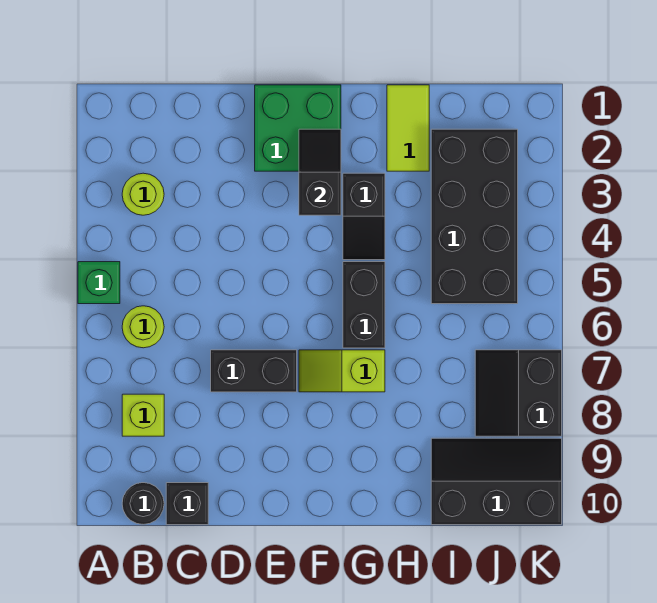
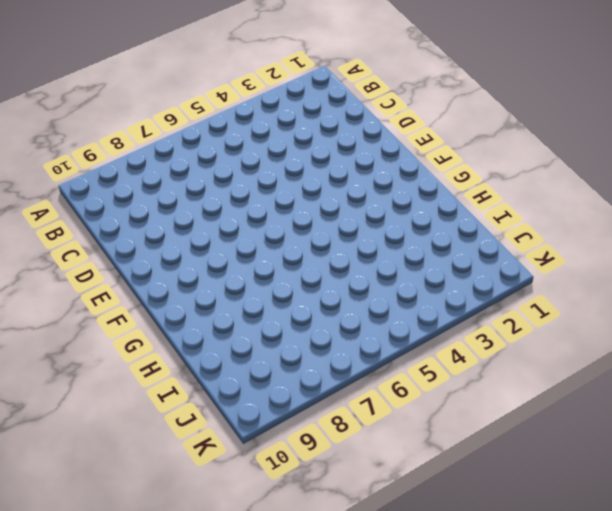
none -> green 1x1 brick [78,262,120,304]
none -> lime 1x1 round brick [122,173,164,215]
none -> lime 1x1 round brick [122,306,164,348]

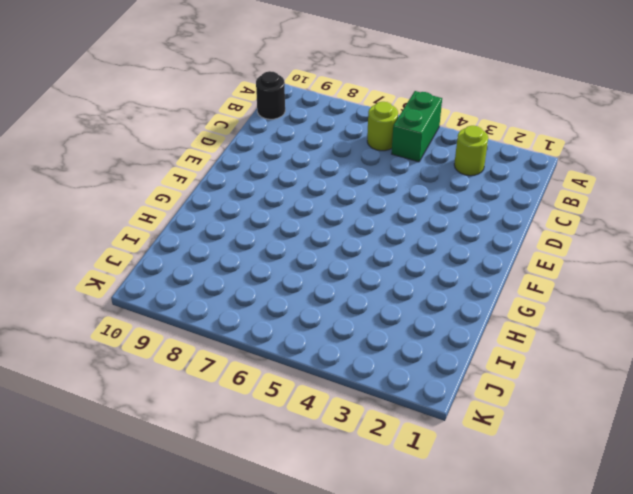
green 1x2 brick [392,91,442,162] -> green 1x1 brick [78,262,120,304]
none -> lime 1x1 brick [122,394,164,436]
none -> black 1x1 brick [166,483,208,525]
none -> black 1x2 brick [211,350,297,392]

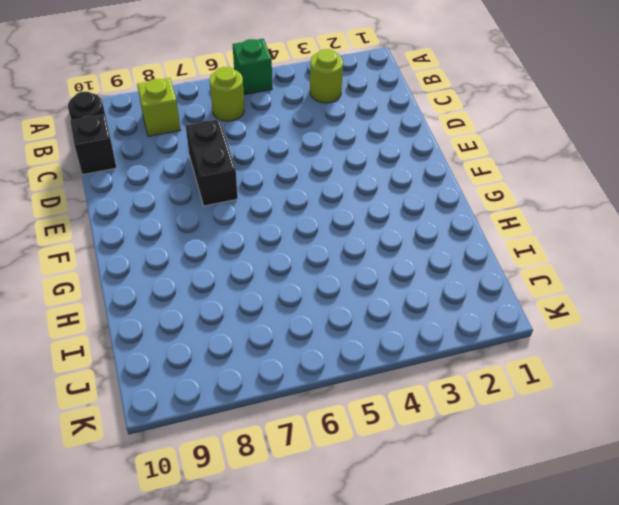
none -> green 2x2 brick [255,85,341,171]
none -> lime 1x2 slope [299,350,385,392]
none -> black 1x2 slope [343,173,385,260]

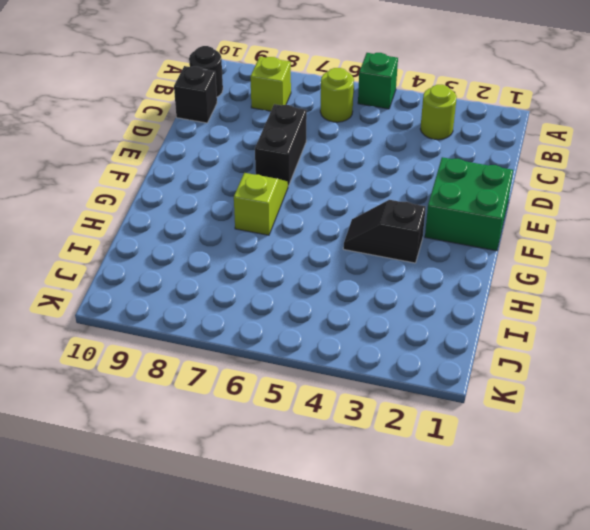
none -> black 1x2 brick [343,262,385,348]
none -> lime 1x2 tile [387,85,429,171]
none -> black 2x4 brick [431,129,518,304]

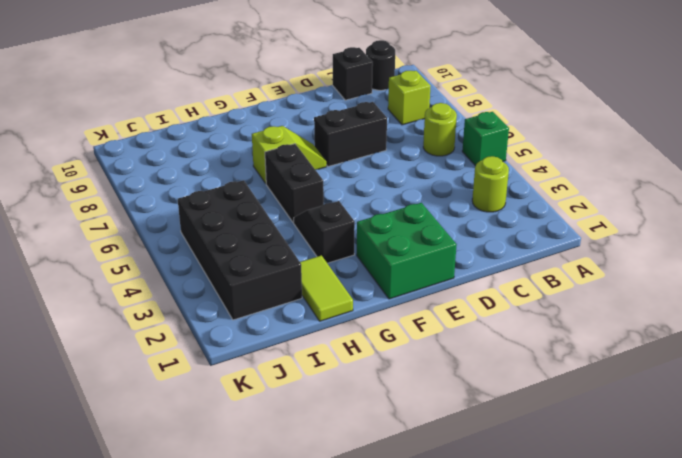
none -> black 2x3 slope [431,438,562,525]
none -> black 2x2 slope [475,350,562,436]
none -> black 1x2 slope [299,129,341,215]

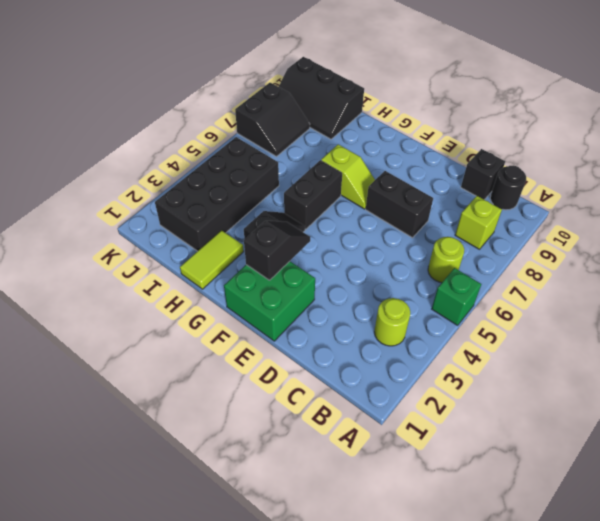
black 1x2 slope [244,221,310,280] -> black 1x2 slope turned to [299,129,341,215]

